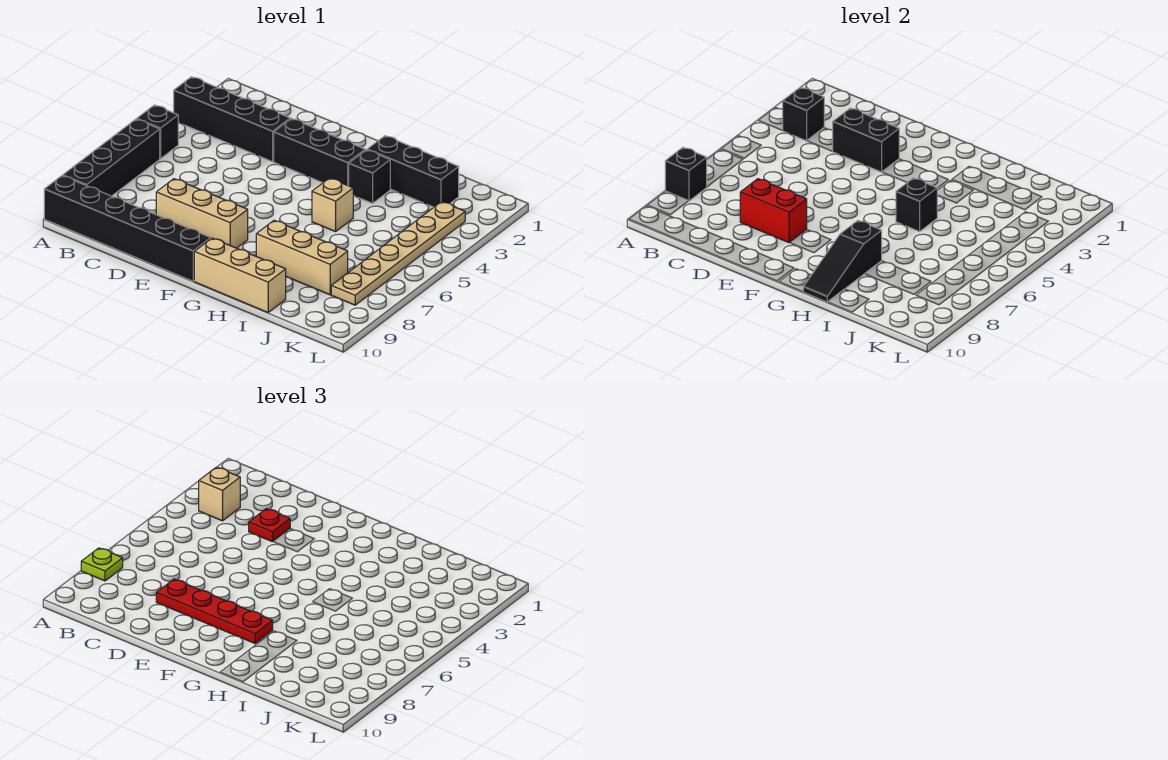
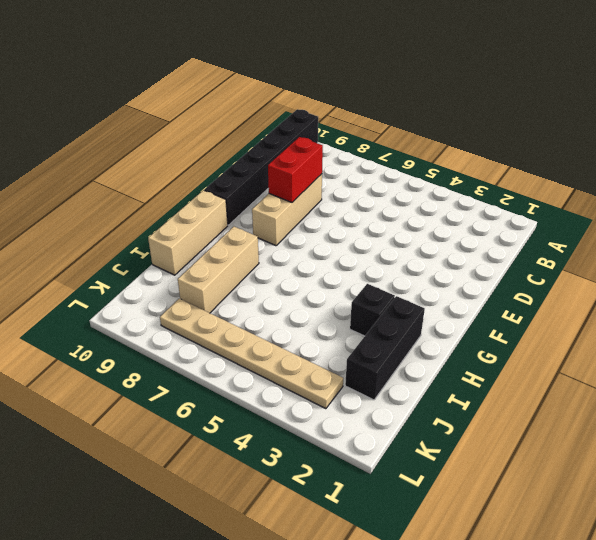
none -> black 1x4 brick [174,77,290,162]
none -> black 1x1 brick [137,105,178,159]
none -> black 1x4 brick [63,119,160,196]

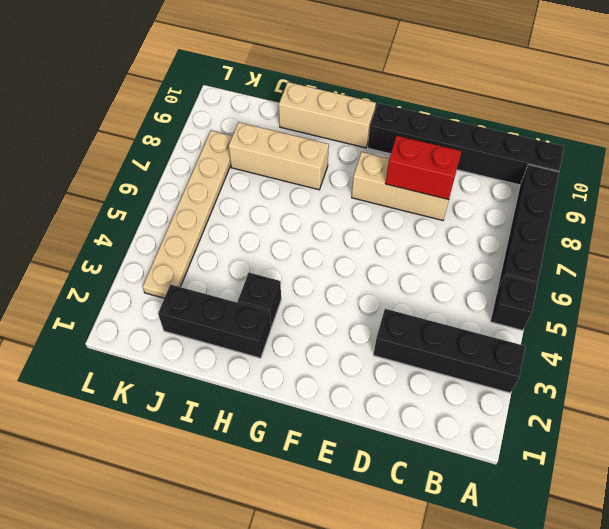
none -> black 1x3 brick [274,119,365,186]
none -> tan 1x1 brick [312,178,353,232]
none -> black 1x1 brick [665,147,707,201]

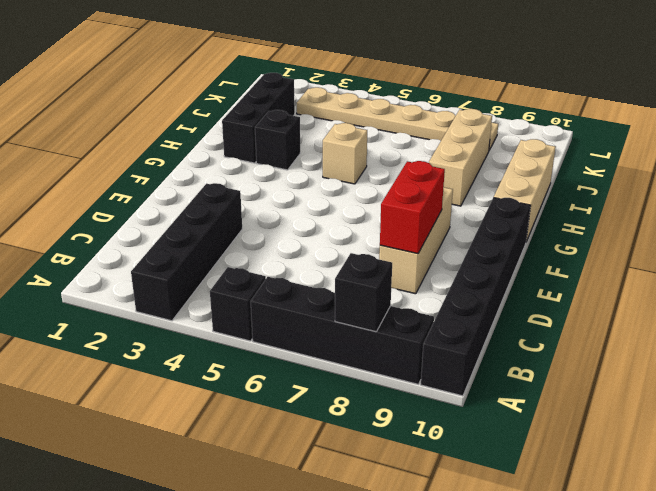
none -> black 1x3 brick [274,119,365,186]
none -> black 1x1 brick [782,87,824,141]
none -> black 1x2 brick [833,108,899,172]

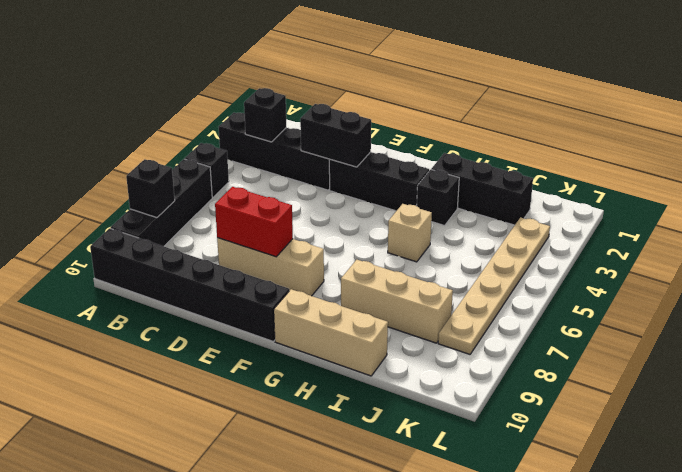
none -> black 1x1 brick [896,178,937,232]
none -> black 1x3 slope [803,220,882,302]
none -> lime 1x1 plate [81,548,123,581]

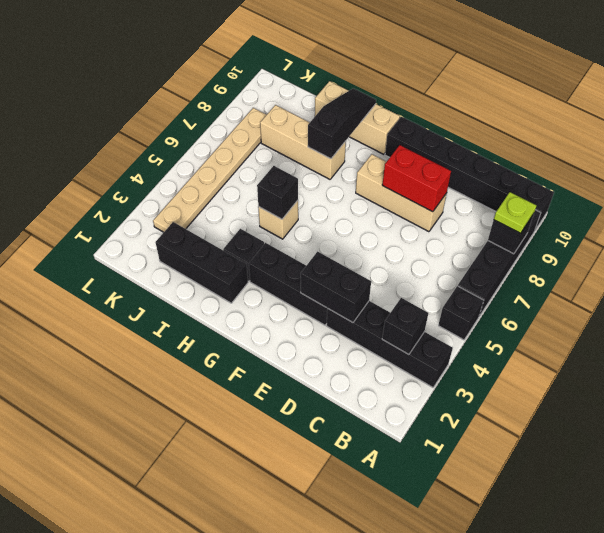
none -> tan 1x1 brick [199,467,240,521]
none -> red 1x1 plate [249,509,290,542]
none -> red 1x4 plate [156,579,273,643]

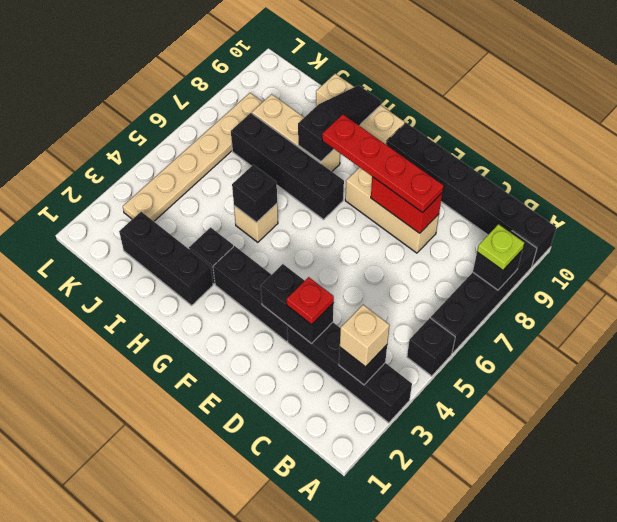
black 1x4 brick [231,113,344,220] -> none

